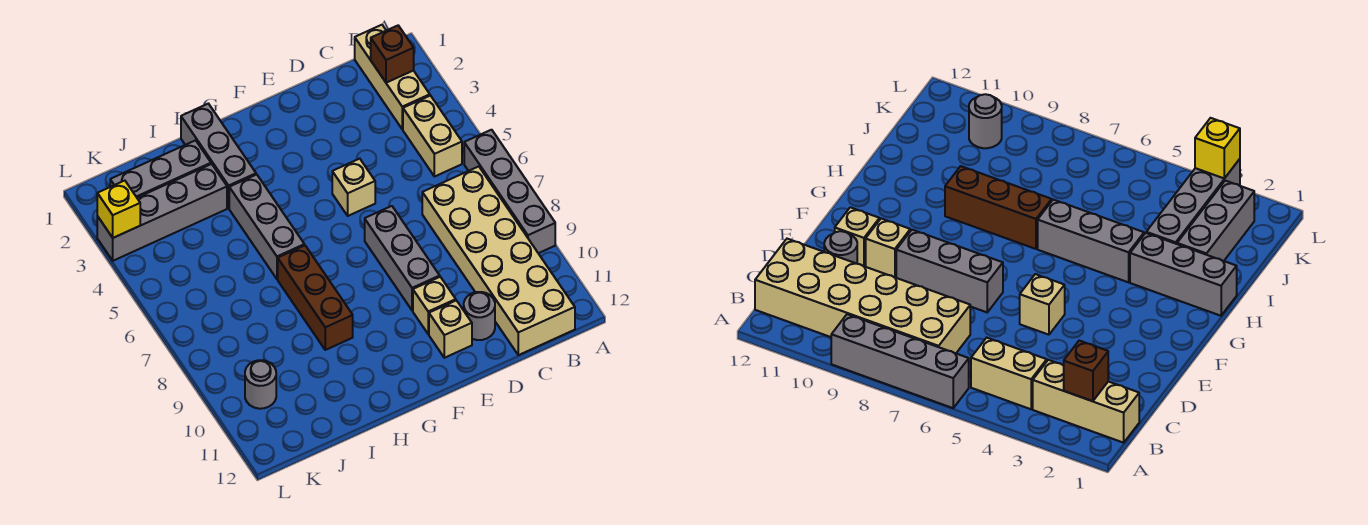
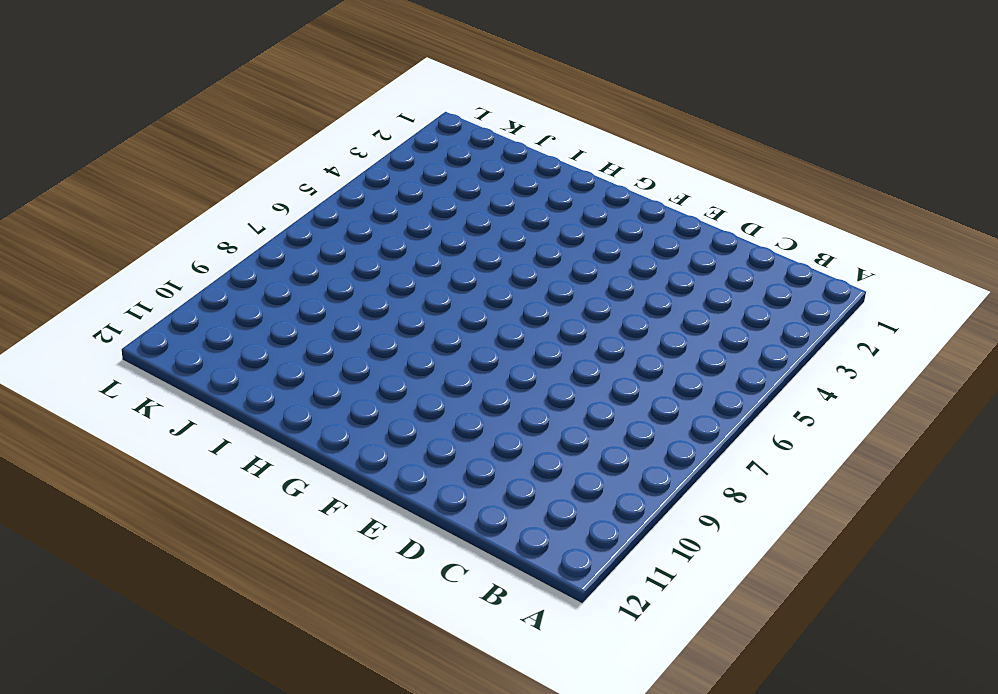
none -> grey 1x4 brick [464,130,555,253]
none -> tan 1x3 brick [355,25,430,129]
none -> tan 1x2 brick [403,96,462,177]

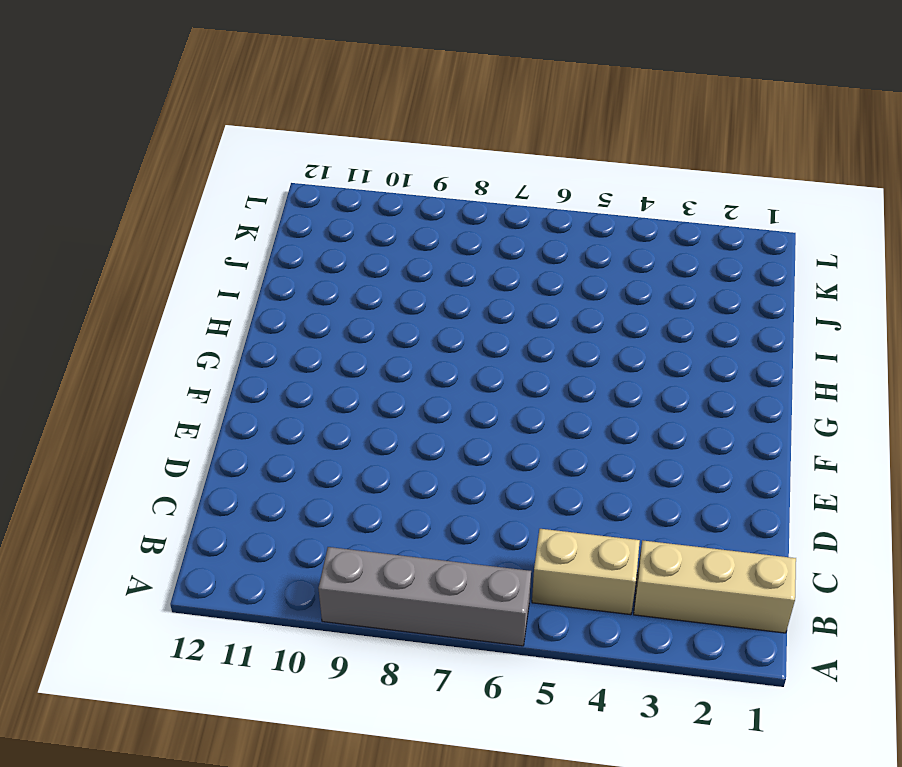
none -> tan 2x6 brick [422,166,575,355]
none -> grey 1x1 round brick [464,292,495,340]
none -> tan 1x1 brick [332,159,375,216]

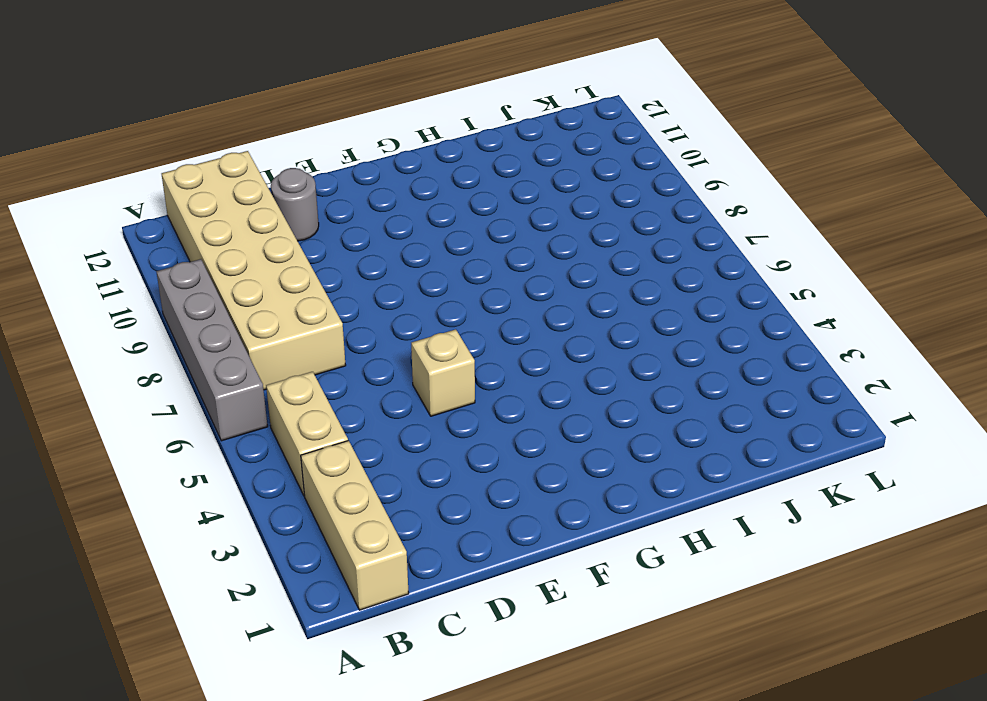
none -> grey 1x3 brick [365,206,440,311]
none -> tan 1x1 brick [413,277,456,334]
none -> tan 1x1 brick [429,300,472,358]

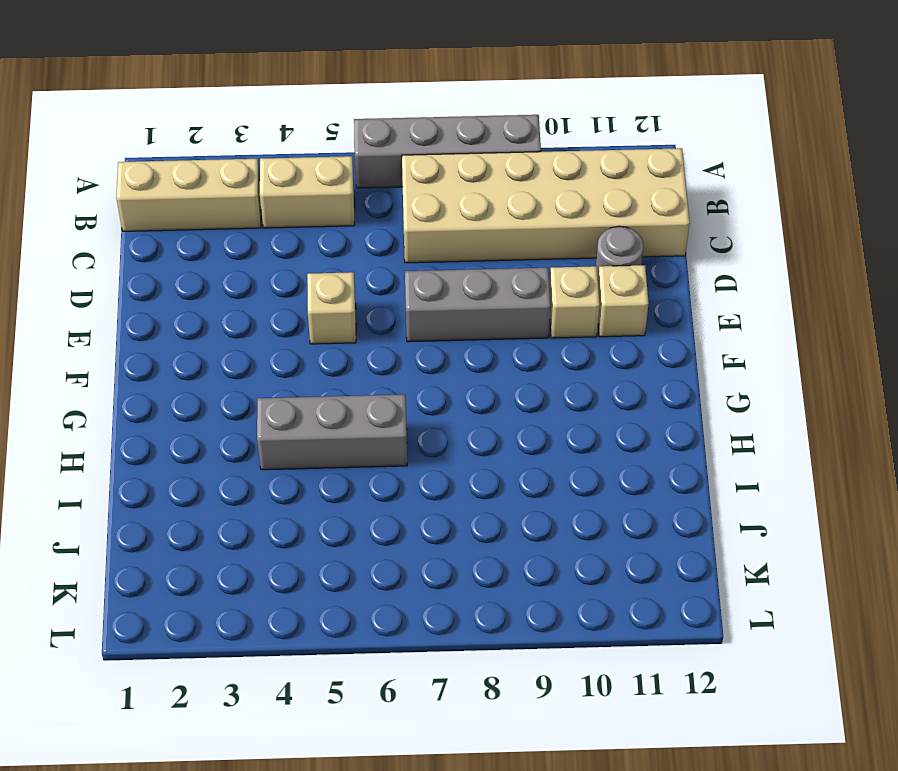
none -> grey 1x3 brick [181,104,256,208]
none -> brown 1x3 brick [278,245,353,350]
none -> grey 1x3 brick [110,140,211,198]

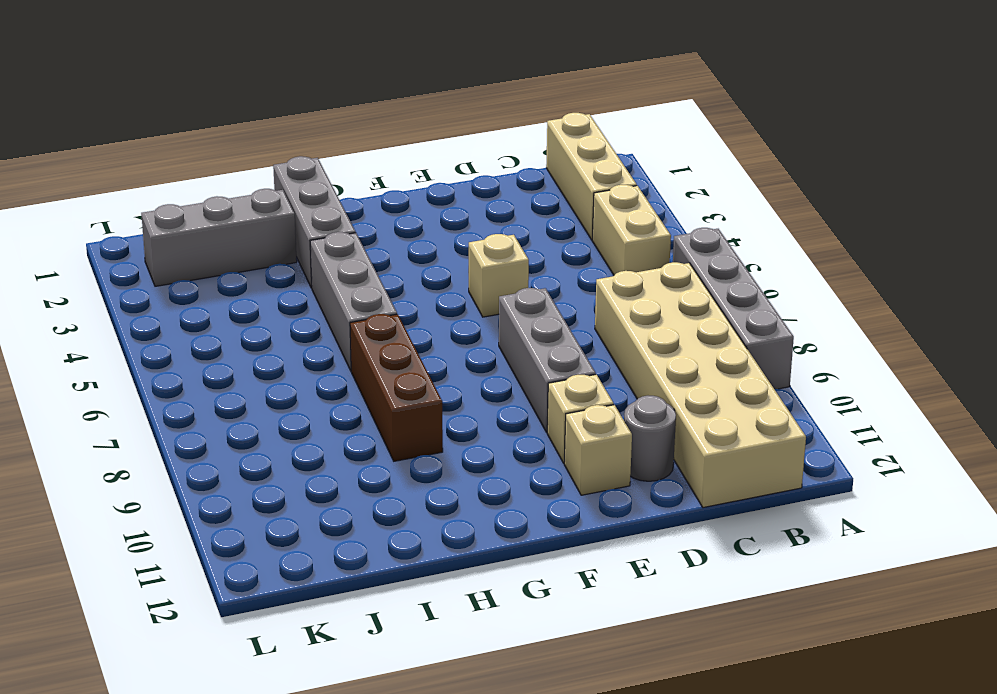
none -> grey 1x4 brick [97,164,227,261]
none -> grey 1x1 round brick [245,360,276,409]
none -> brown 1x1 brick [371,26,414,83]

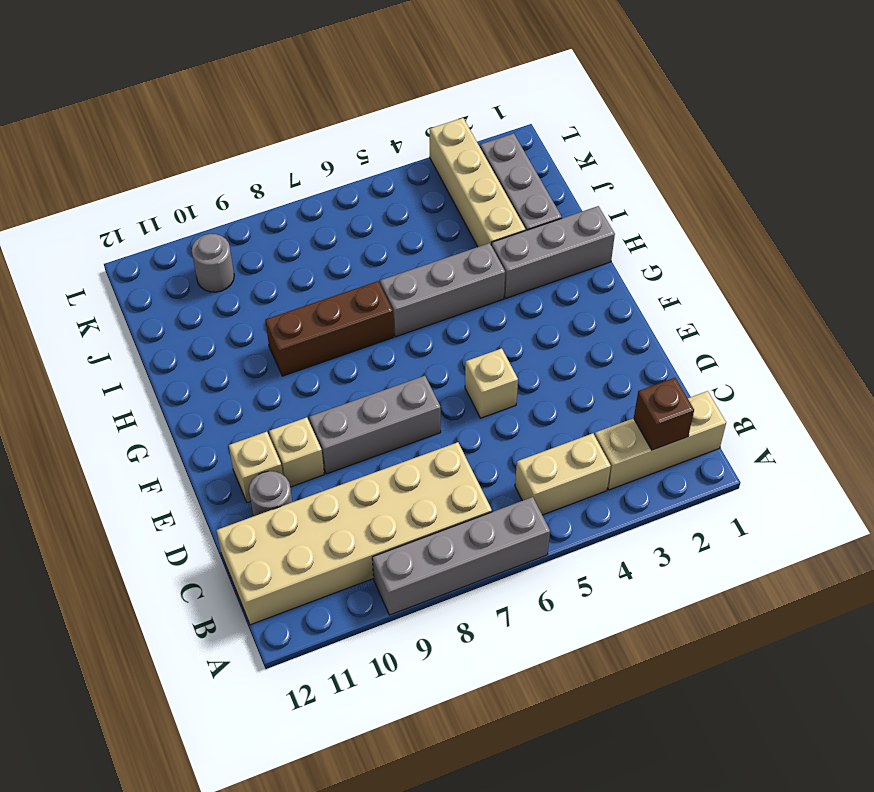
tan 1x4 brick [430,118,526,247] -> grey 1x4 brick [97,164,227,261]
none -> yellow 1x1 brick [97,181,140,238]

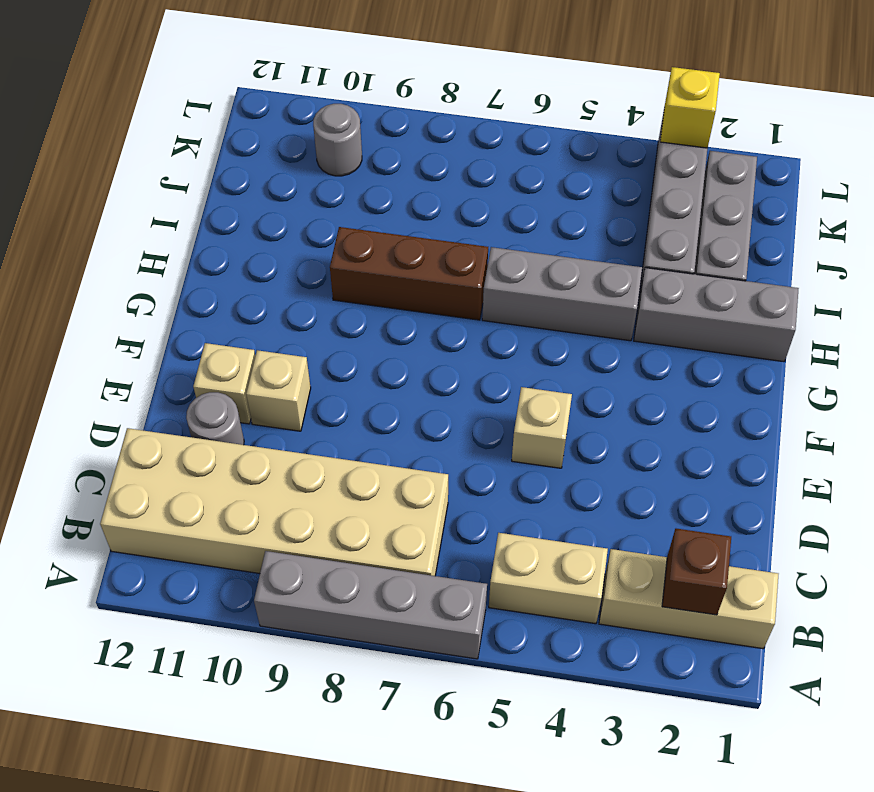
none -> grey 1x3 brick [365,206,440,311]

